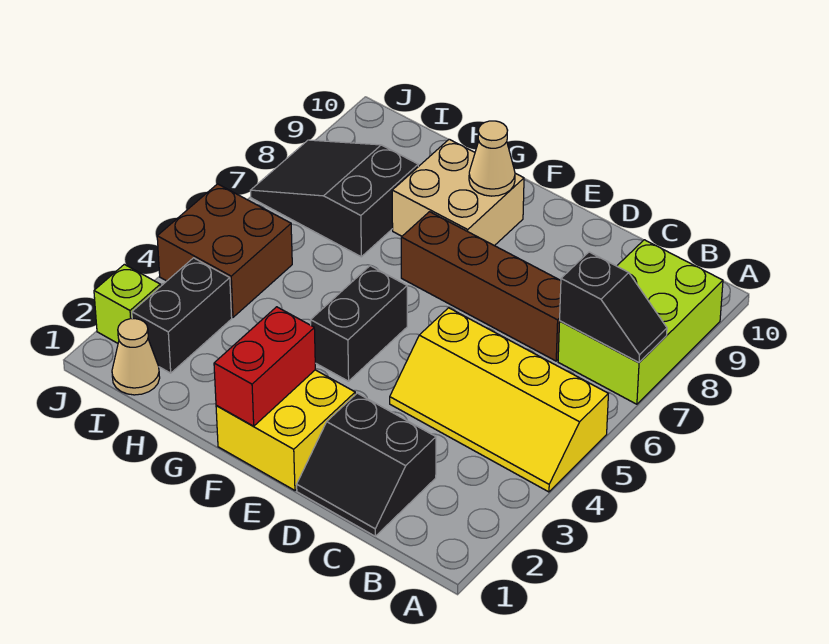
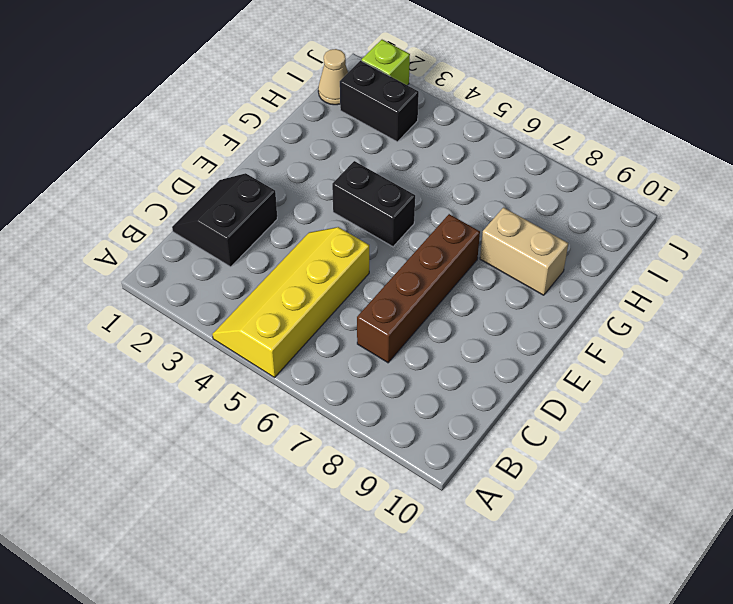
tan 1x2 brick [480,208,568,295] -> tan 2x2 brick [392,139,524,246]
none -> lime 2x3 brick [558,240,723,404]
none -> yellow 2x2 brick [216,370,355,490]
none -> black 2x3 slope [250,140,418,257]

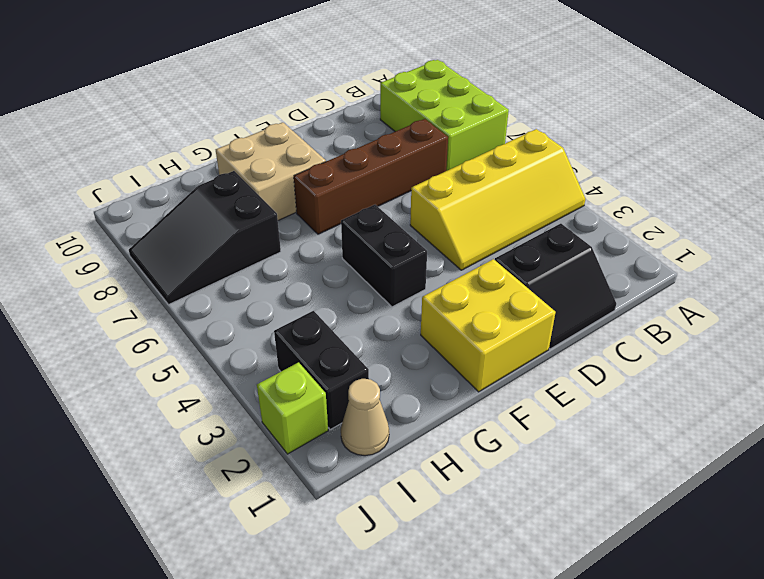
none -> brown 2x2 brick [157,184,292,317]
none -> black 1x2 slope [560,252,667,362]
none -> red 1x2 brick [214,307,315,426]

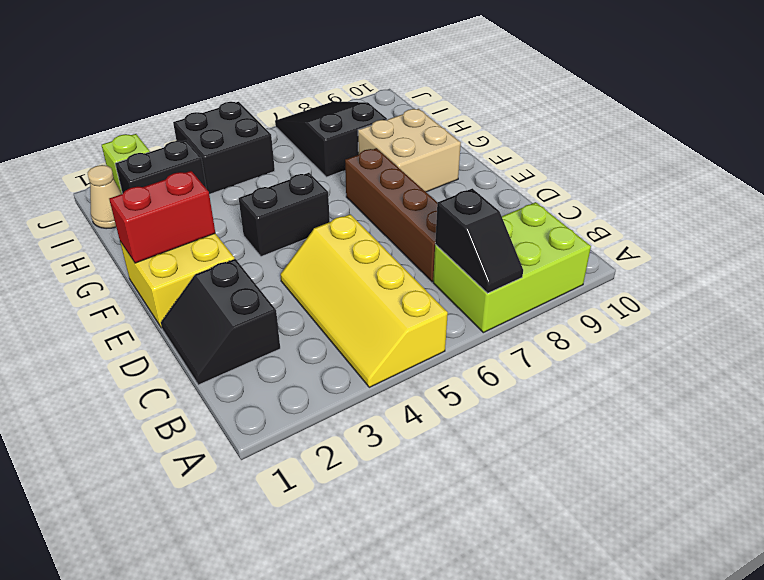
black 2x2 brick [173,102,275,194] -> brown 2x2 brick [157,184,292,317]
none -> tan 1x1 cone [469,121,515,196]

